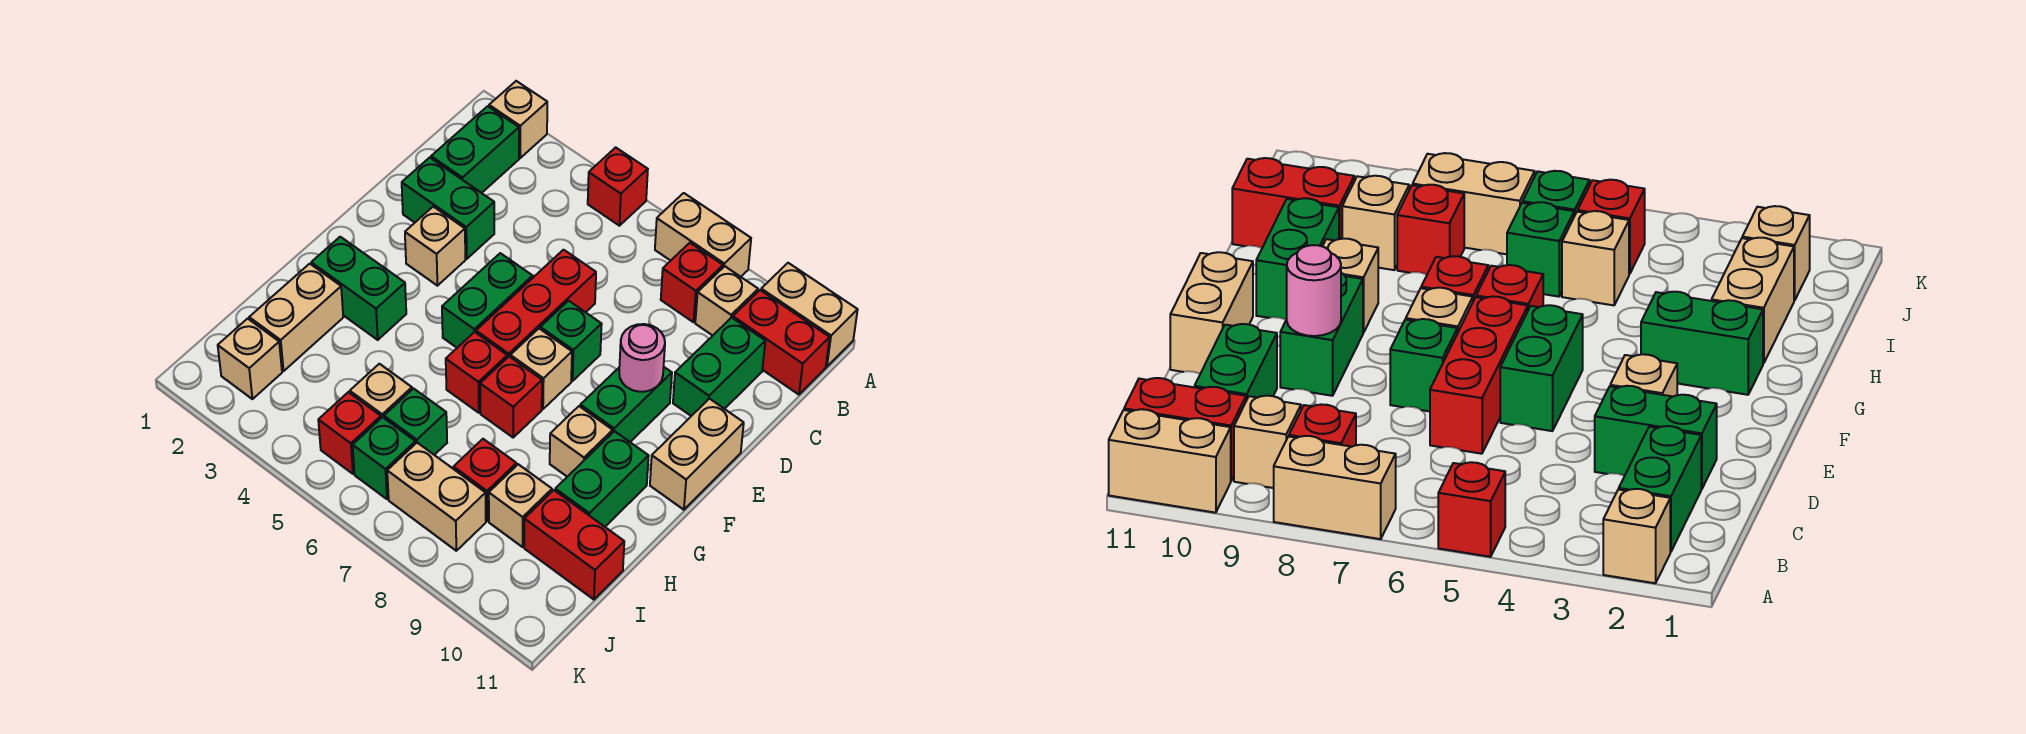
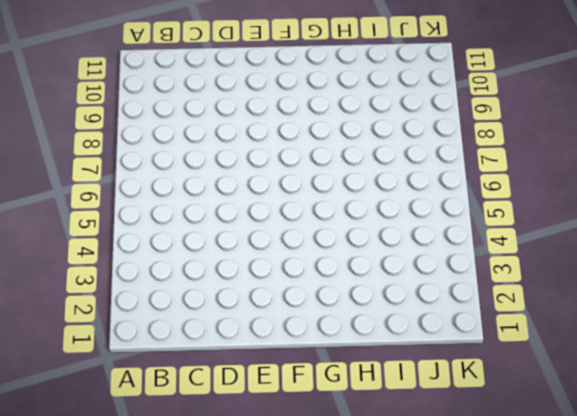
none -> tan 1x1 brick [489,81,547,158]
none -> red 1x1 brick [588,147,648,226]
none -> tan 1x2 brick [655,193,751,277]
none -> tan 1x2 brick [761,263,858,367]

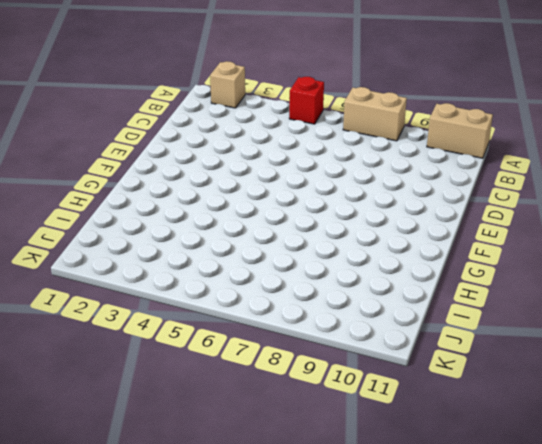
none -> green 1x2 brick [431,106,519,193]
none -> red 1x1 brick [661,243,723,322]
none -> tan 1x1 brick [695,266,758,336]
none -> red 1x2 brick [733,290,830,395]

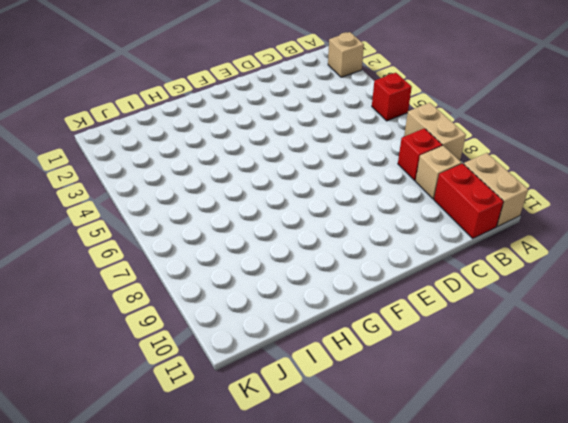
none -> green 1x2 brick [431,106,519,193]
none -> green 1x2 brick [673,318,765,416]
none -> green 1x2 brick [402,157,494,259]
none -> red 1x3 brick [476,250,596,358]

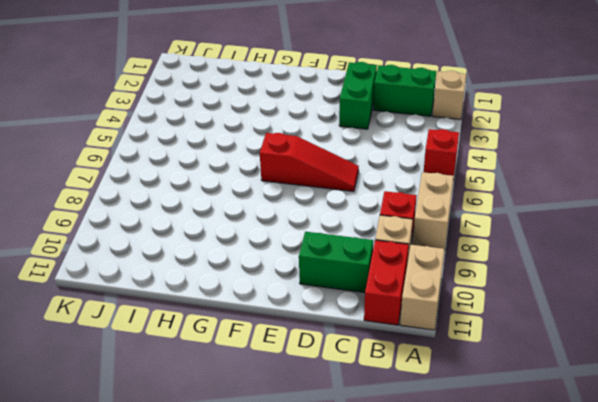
red 1x3 slope [260,133,359,191] -> red 1x3 brick [476,250,596,358]
none -> tan 1x1 brick [405,207,465,286]
none -> green 1x2 brick [442,253,533,348]
none -> green 1x1 brick [540,301,602,381]
none -> green 1x2 brick [580,367,672,442]

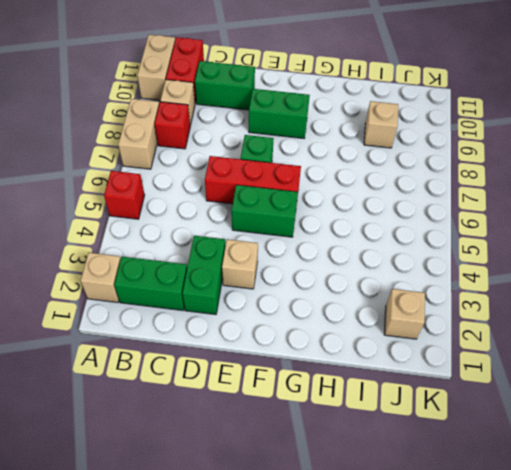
none -> tan 1x2 brick [650,399,744,510]
none -> tan 1x1 brick [510,329,572,409]
none -> green 1x2 brick [311,237,406,340]
none -> red 1x1 brick [446,332,507,413]

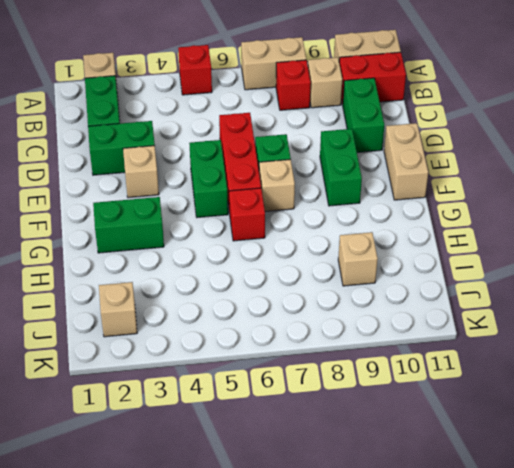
none -> red 1x1 brick [480,357,542,437]
none -> tan 1x1 brick [550,406,613,477]
none -> green 1x2 brick [555,431,649,527]
none -> tan 1x2 brick [249,264,343,371]

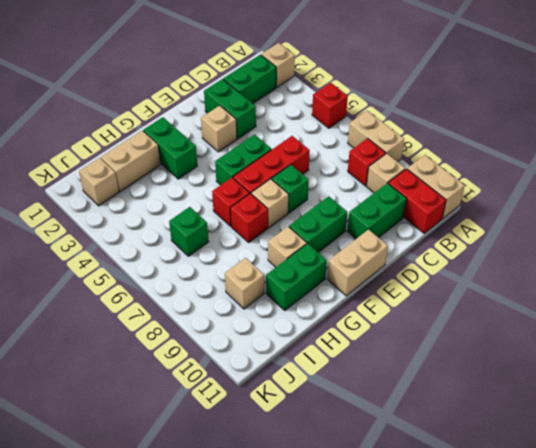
none -> tan 1x1 brick [350,364,412,418]
none -> red 1x1 brick [454,439,516,521]
none -> red 1x2 brick [524,490,624,600]
none -> red 1x1 brick [318,392,381,474]

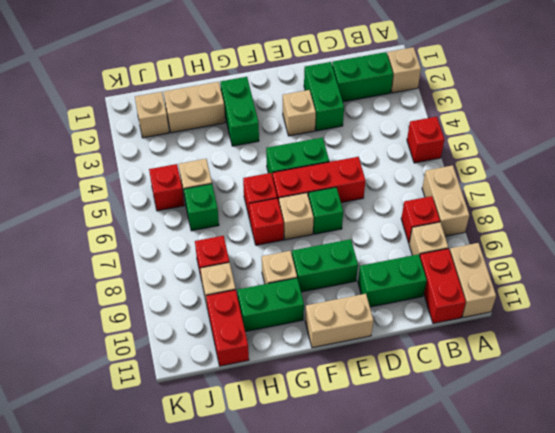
none -> green 1x1 brick [353,417,415,499]
none -> tan 1x2 brick [387,443,486,551]
none -> pink 1x1 round brick [619,324,665,392]

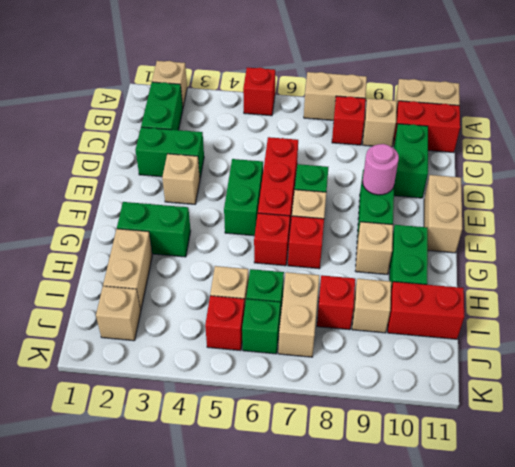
tan 1x2 brick [278,272,319,357] -> tan 1x2 brick turned to [387,443,486,551]

